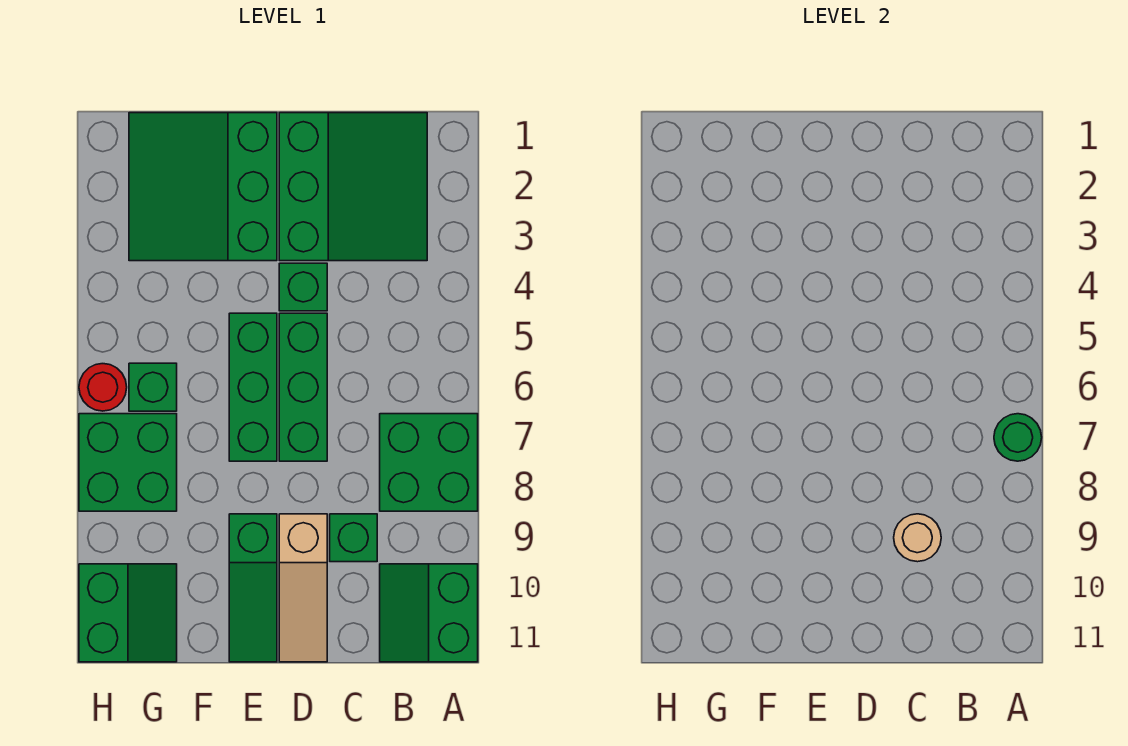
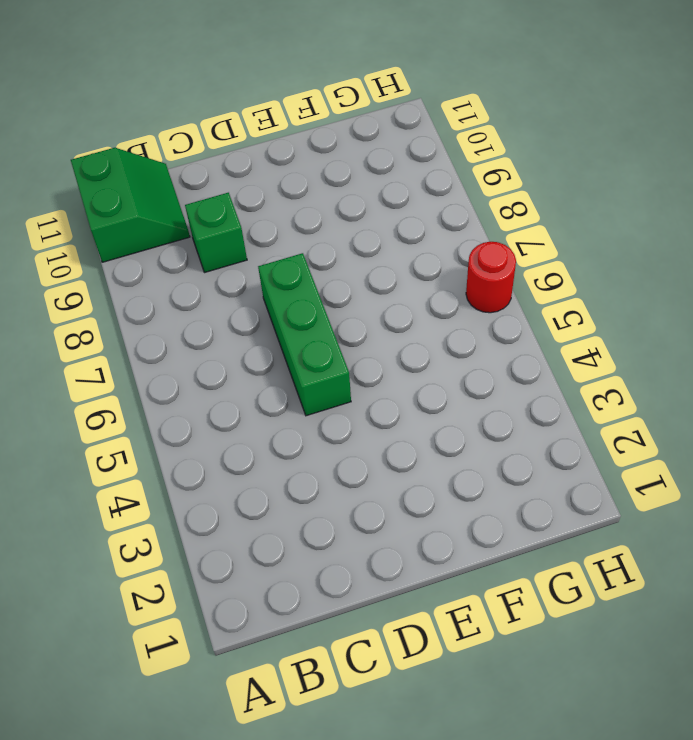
none -> green 2x2 brick [380,414,478,511]
none -> green 3x3 slope [279,113,427,261]
none -> green 1x1 brick [279,263,327,311]

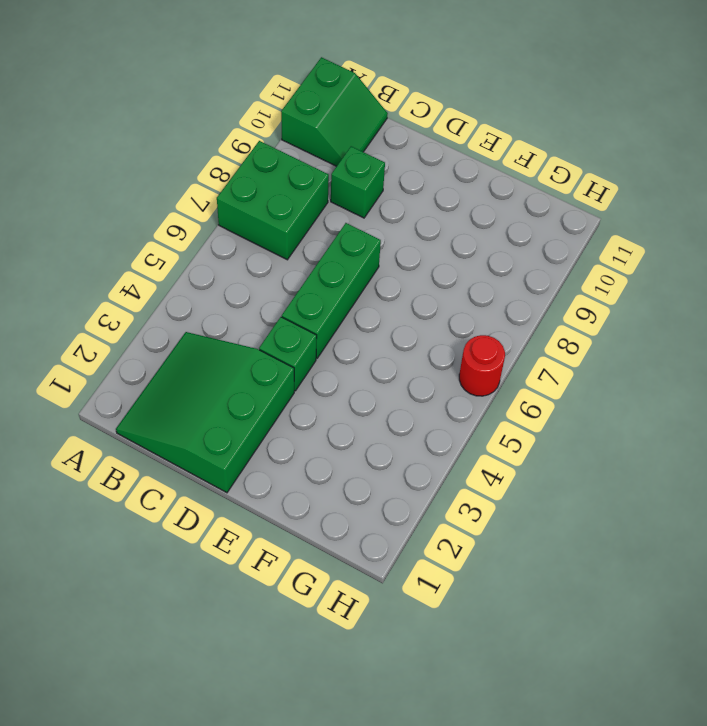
none -> tan 1x3 slope [279,514,327,662]
none -> green 3x3 slope [129,113,277,261]
none -> green 1x3 brick [229,313,277,461]

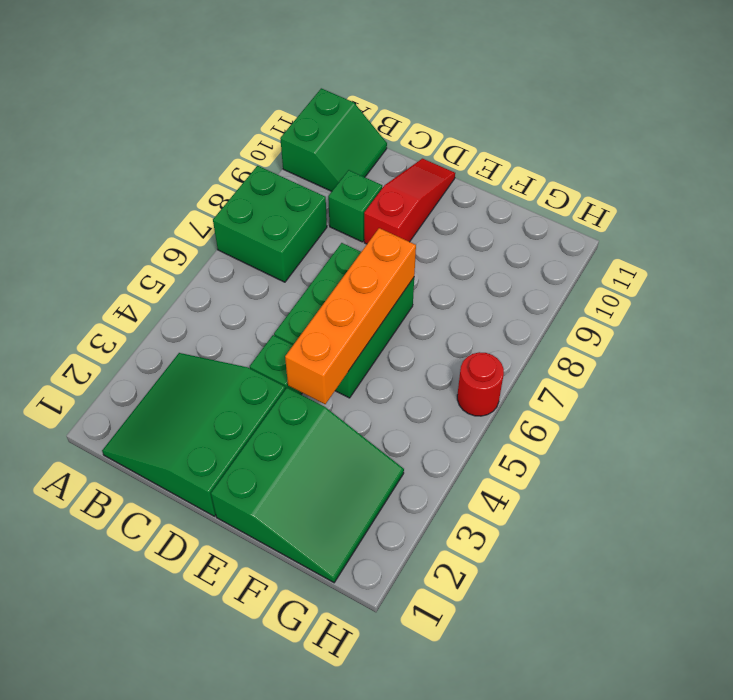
red 1x3 slope [364,159,455,244] -> tan 1x3 slope [279,514,327,662]
orange 1x4 brick [285,228,416,404] -> none
none -> green 1x3 slope [229,514,277,662]
none -> green 1x1 brick [129,363,177,411]
none -> green 2x2 brick [79,414,177,511]

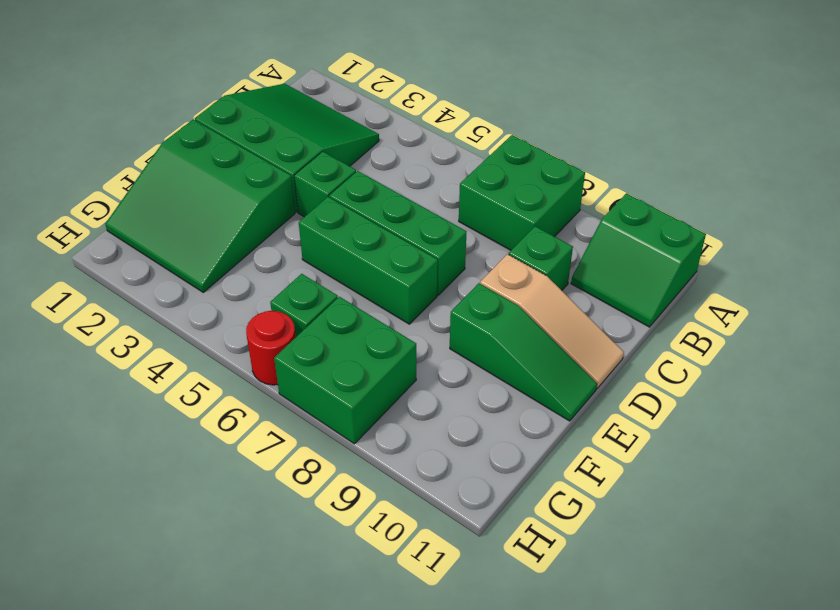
none -> green 2x2 slope [79,564,177,662]
none -> green 1x1 round brick [994,414,1042,461]
none -> tan 1x1 round brick [894,514,941,562]

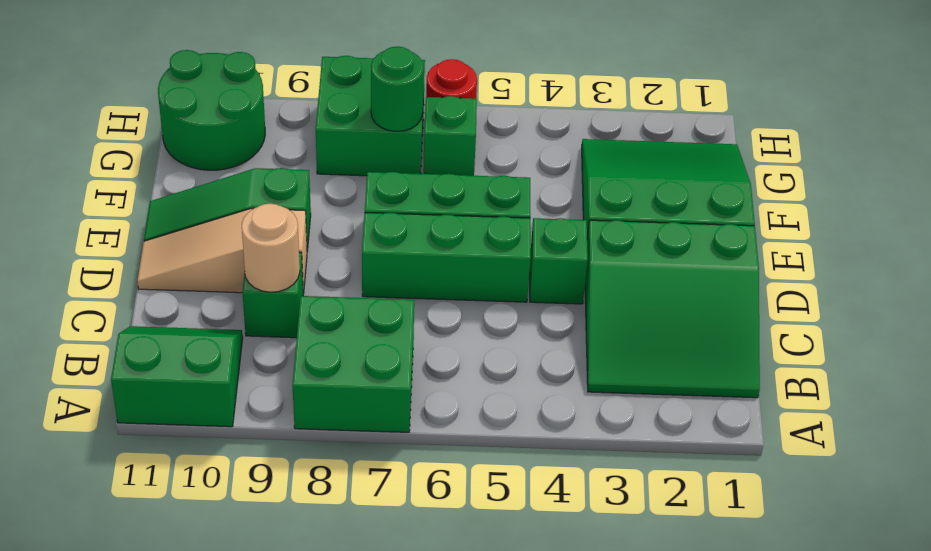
green 1x1 round brick [371,47,423,131] -> green 1x1 round brick moved to [994,414,1042,461]
green 2x2 round brick [158,50,265,170] -> green 2x2 slope [79,564,177,662]

